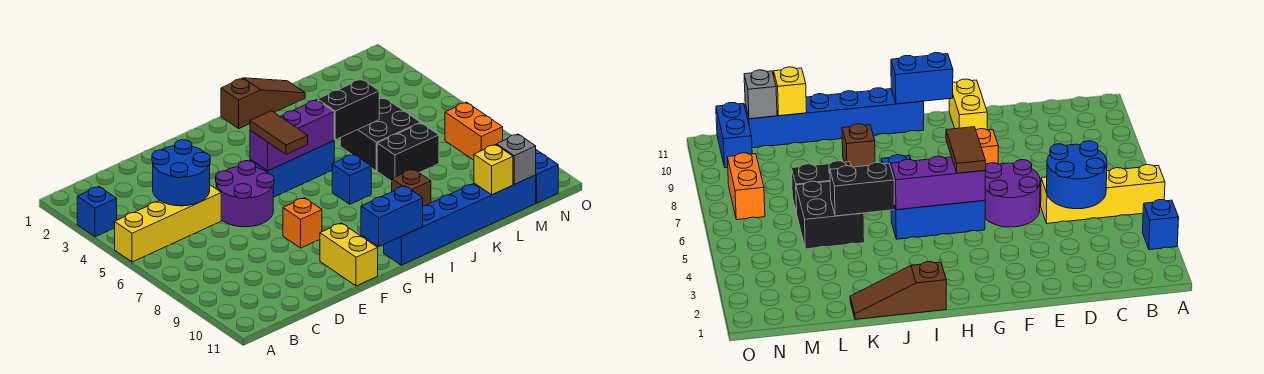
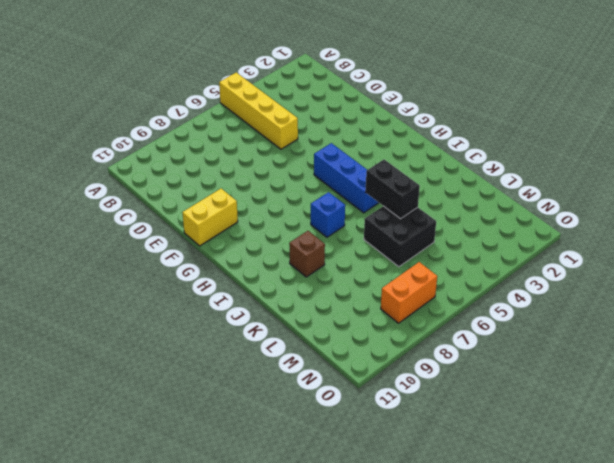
none -> blue 1x1 brick [77,186,117,237]
none -> purple 2x2 round brick [216,161,274,227]
none -> orange 1x1 brick [283,198,322,248]

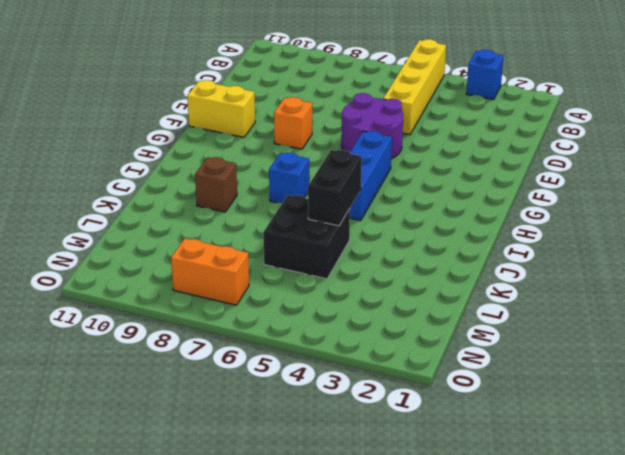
none -> blue 1x6 brick [384,175,536,265]
none -> brown 1x3 slope [221,78,305,128]
none -> black 1x2 brick [377,123,439,181]

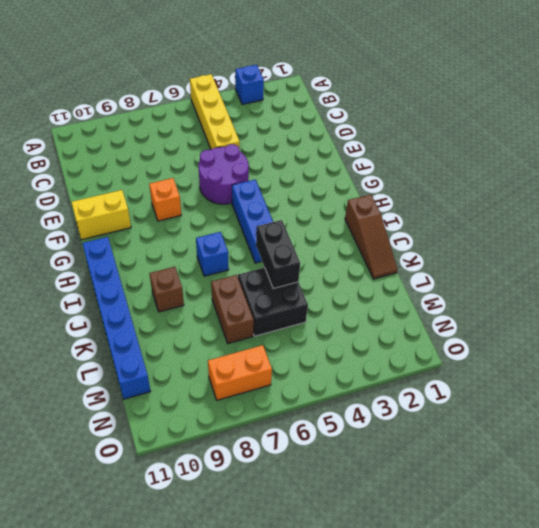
brown 1x2 brick [211,275,254,344] -> black 1x2 brick [377,123,439,181]
none -> blue 1x2 brick [536,150,558,203]
none -> blue 2x2 round brick [152,140,210,206]
none -> purple 1x3 brick [250,100,334,171]

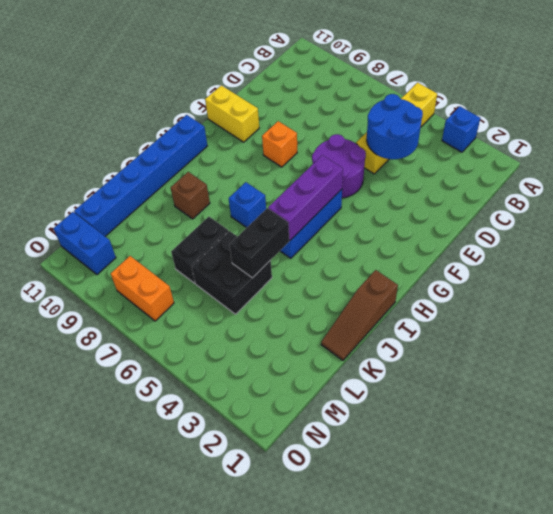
none -> blue 1x2 brick [361,186,423,246]
none -> yellow 1x1 brick [474,144,513,195]
none -> grey 1x1 brick [497,134,536,184]

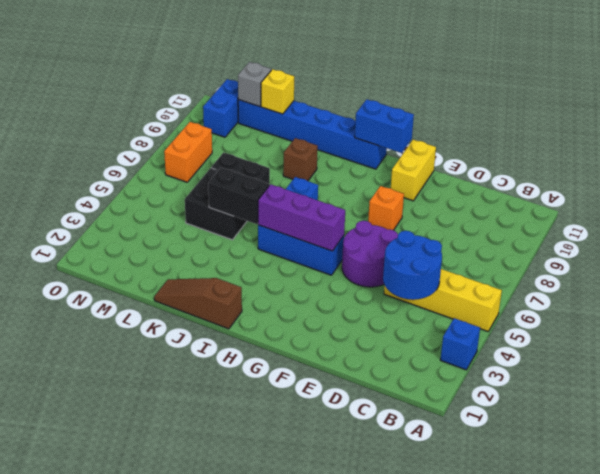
none -> brown 1x2 tile [250,111,308,154]

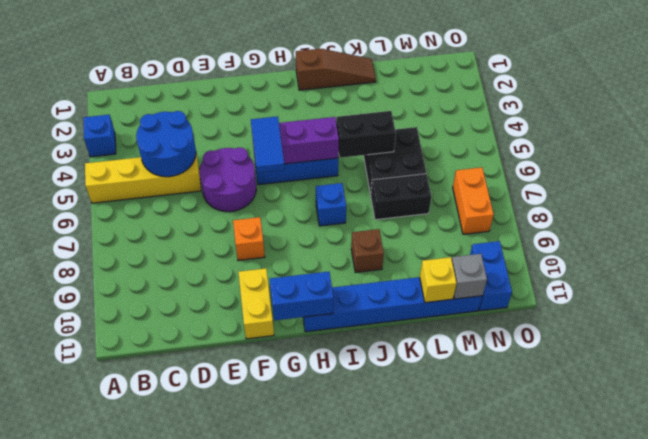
blue 1x2 tile [251,116,285,173] -> brown 1x2 tile [250,111,308,154]

